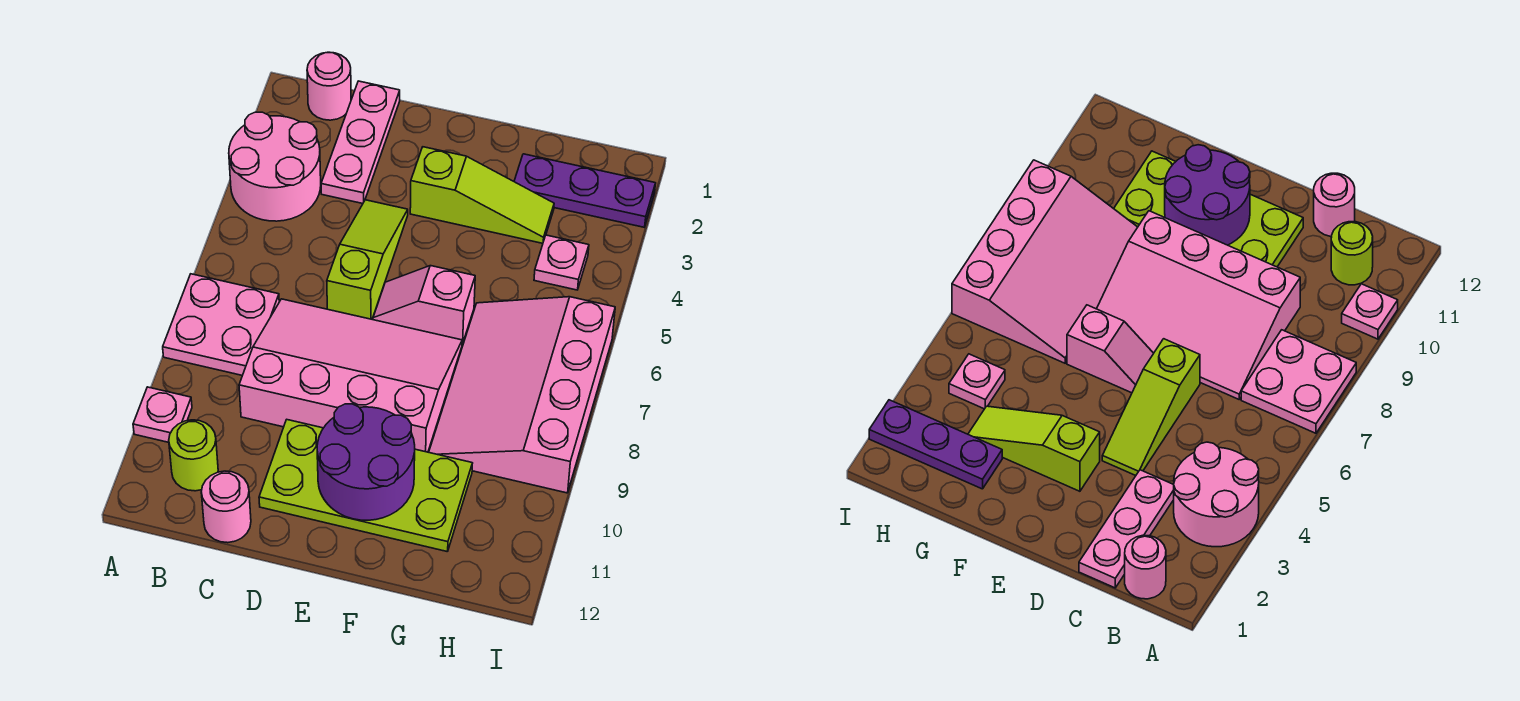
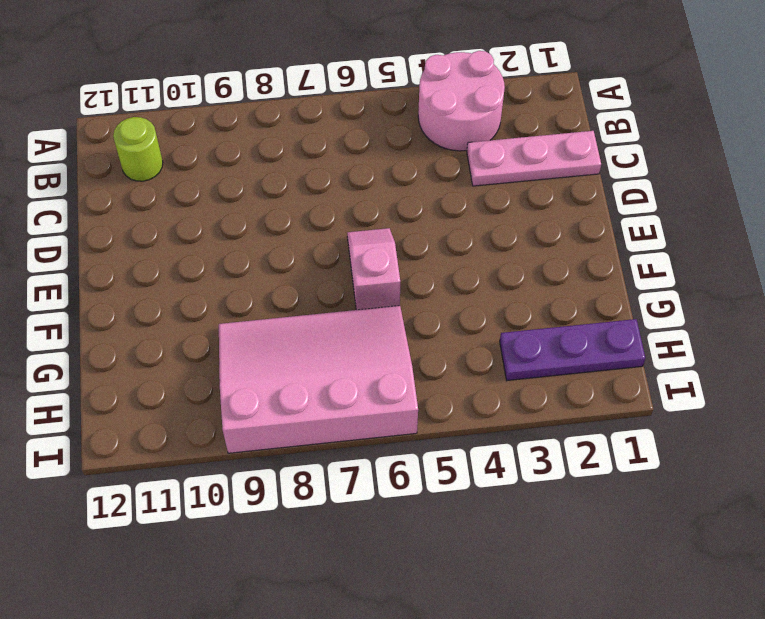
purple 1x3 plate [500,319,645,380] -> purple 1x3 plate turned to [514,154,656,227]
none -> pink 2x2 plate [163,274,279,376]
none -> pink 1x1 plate [133,387,192,442]
none -> pink 1x1 round brick [307,52,351,120]

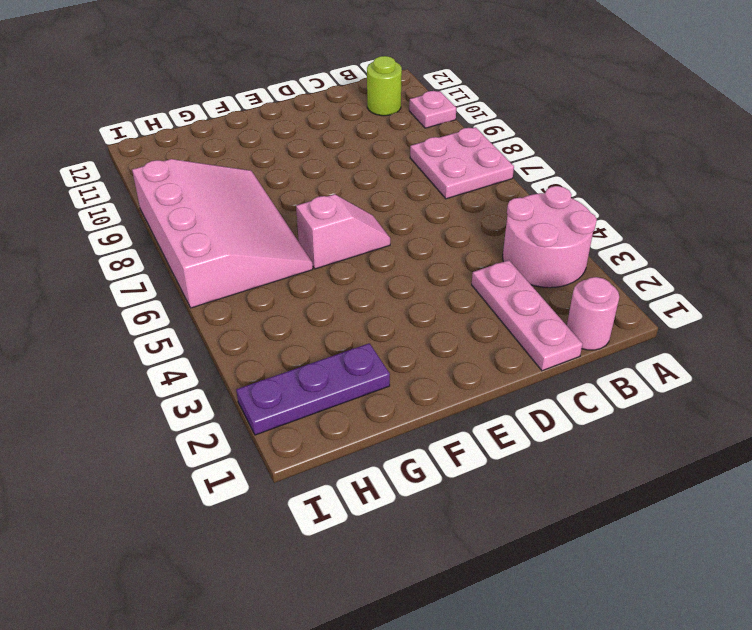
none -> pink 3x4 slope [239,299,462,452]
none -> pink 1x1 round brick [201,471,251,543]
none -> lime 1x3 slope [327,200,408,319]

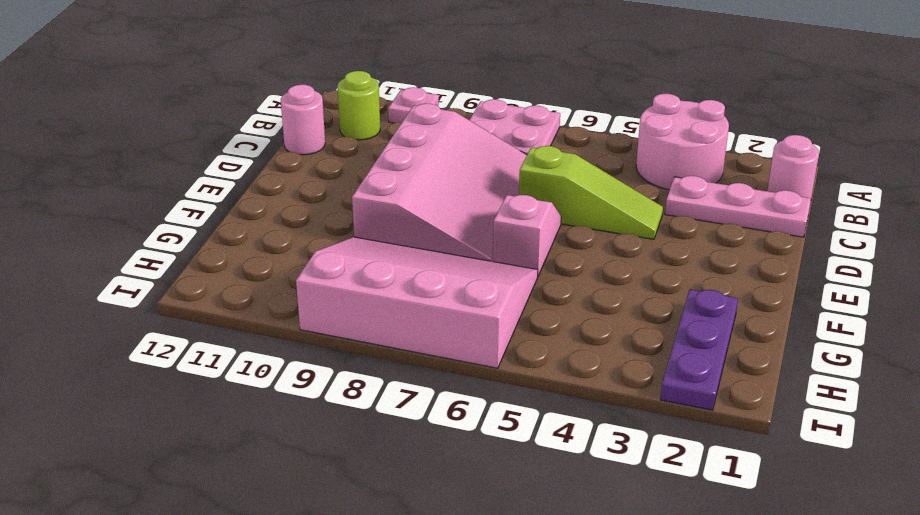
none -> lime 2x4 plate [259,420,472,552]
none -> lime 1x3 slope [410,147,554,243]
none -> pink 1x1 plate [534,235,589,290]

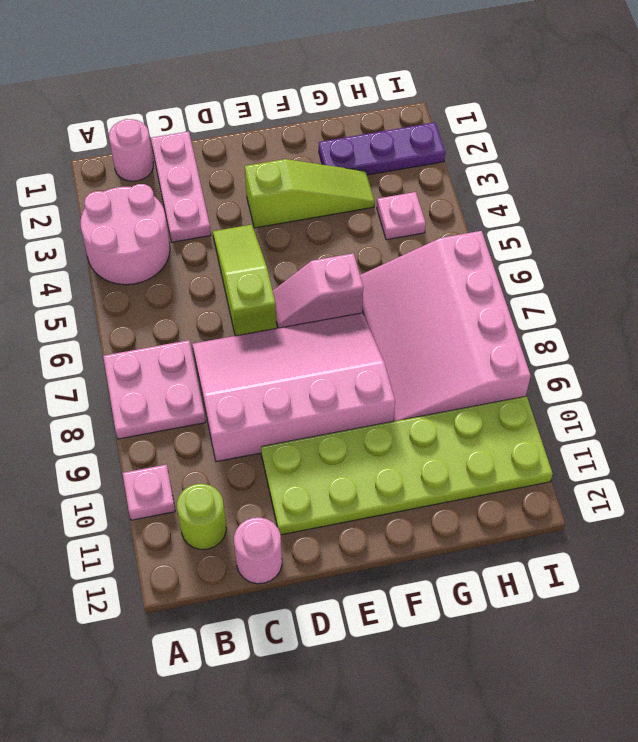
lime 2x6 plate [261,396,553,535] -> lime 2x4 plate [259,420,472,552]
none -> purple 2x2 round brick [317,404,415,520]

